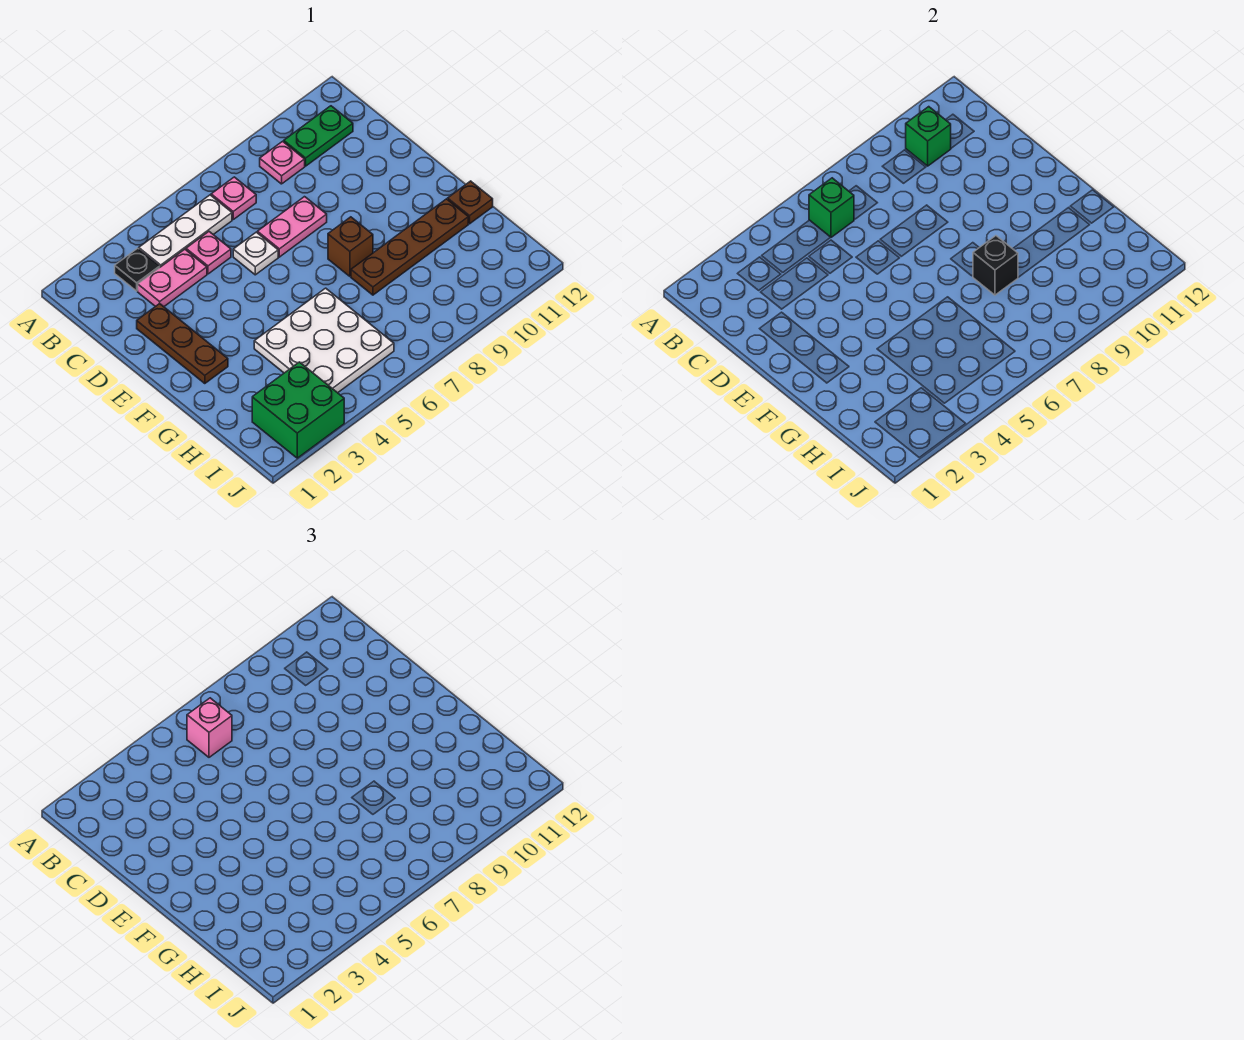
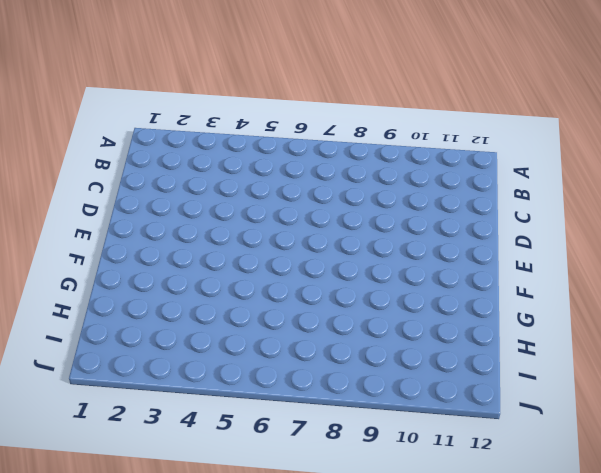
none -> black 1x1 plate [115,248,160,291]
none -> white 1x3 plate [139,195,232,267]
none -> pink 1x1 plate [211,177,256,219]

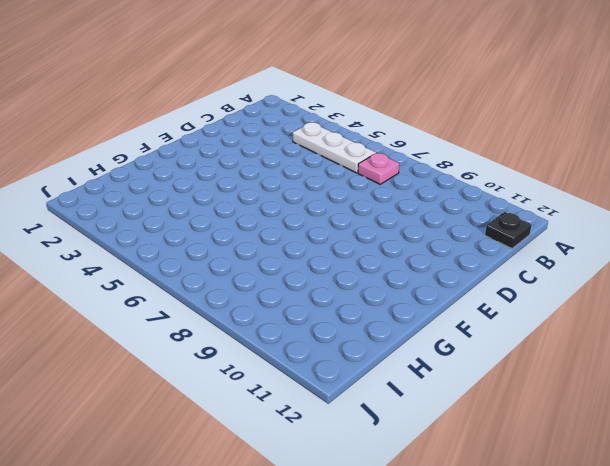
black 1x1 plate [485,212,531,248] -> black 1x1 plate moved to [115,248,160,291]
none -> pink 1x1 plate [260,141,305,184]
none -> green 1x2 plate [284,106,353,166]
none -> pink 1x2 plate [138,249,207,307]

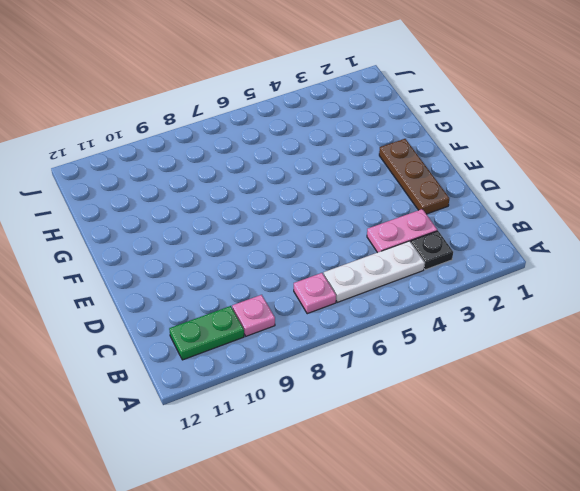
none -> pink 1x1 plate [186,232,231,274]
none -> white 1x1 plate [233,232,278,275]
none -> pink 1x2 plate [257,197,327,257]

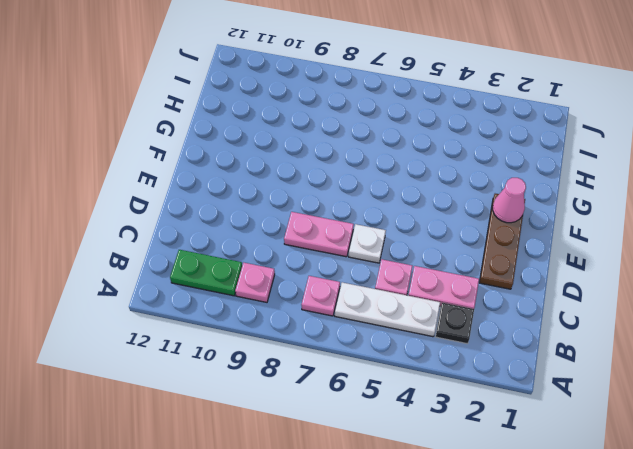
pink 1x1 cone [493,178,526,223] -> none
none -> brown 1x1 brick [328,217,373,276]
none -> white 3x3 plate [254,288,394,393]
none -> brown 1x4 plate [351,199,468,295]

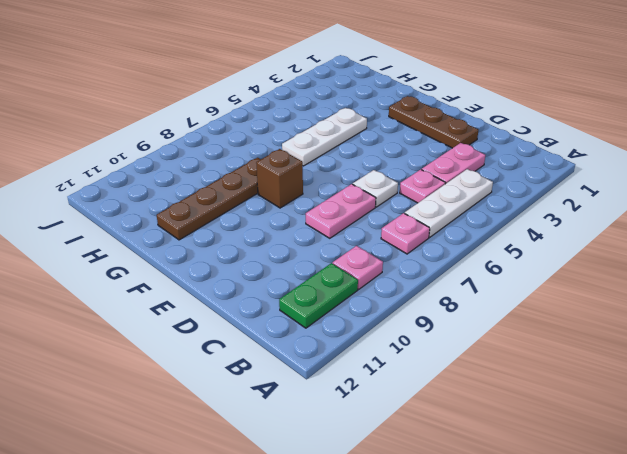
white 1x3 plate [282,108,367,166] -> white 3x3 plate [254,288,394,393]
none -> black 1x1 plate [115,248,160,291]
none -> brown 1x1 plate [448,181,493,224]
none -> green 2x2 brick [252,362,344,458]

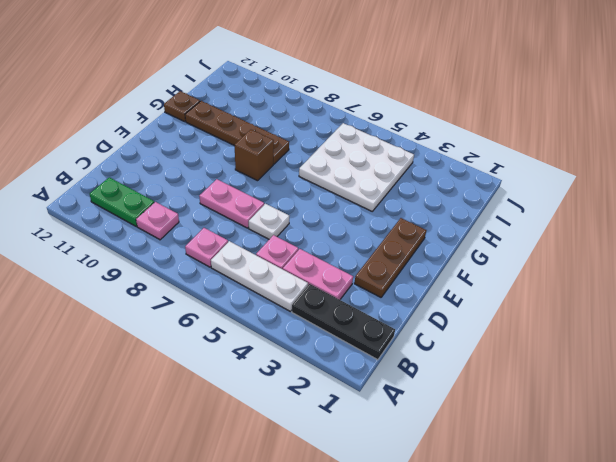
black 1x3 plate [292,284,395,360] -> black 1x1 plate [115,248,160,291]
none -> green 2x2 brick [252,362,344,458]
none -> green 1x1 brick [809,178,854,237]
none -> green 1x1 brick [906,107,951,166]

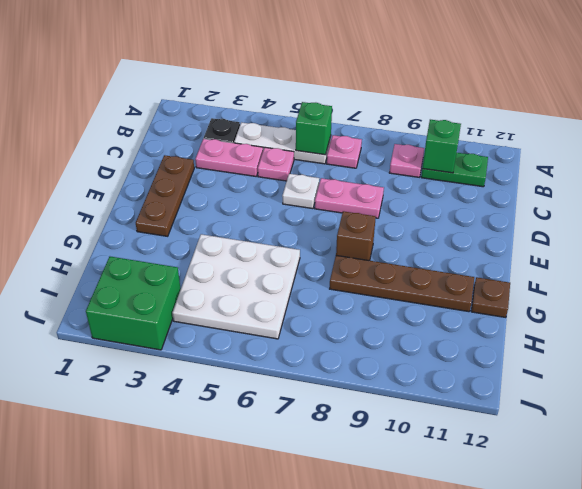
none -> black 1x1 brick [973,236,1018,295]
none -> pink 1x1 brick [187,698,232,757]

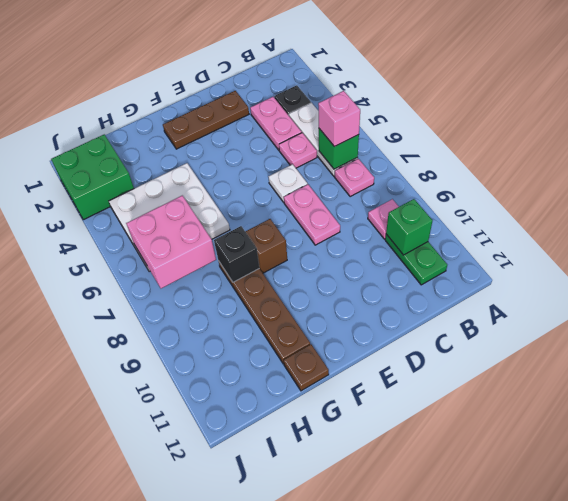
pink 2x2 brick [126,196,216,288] -> none

